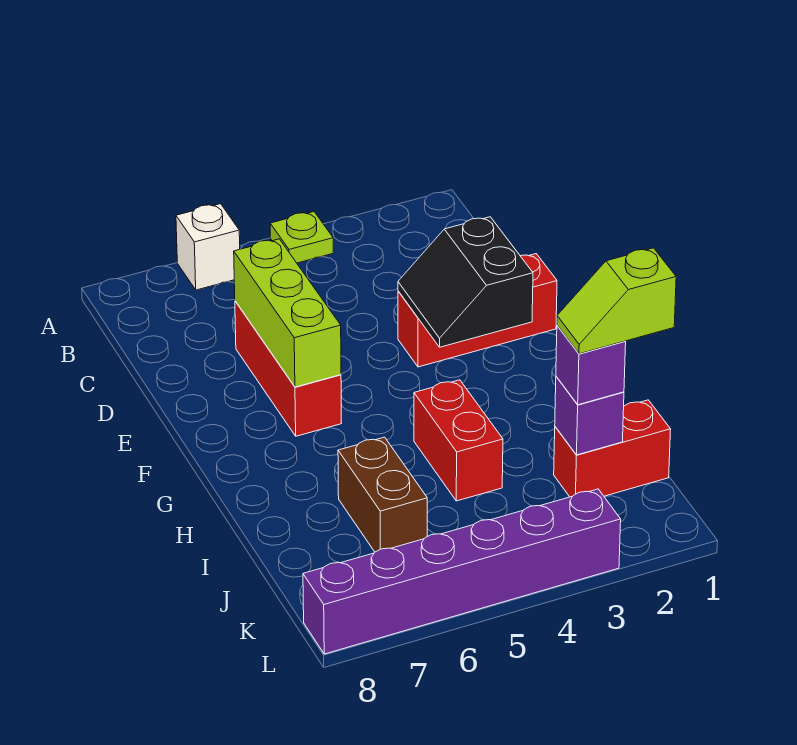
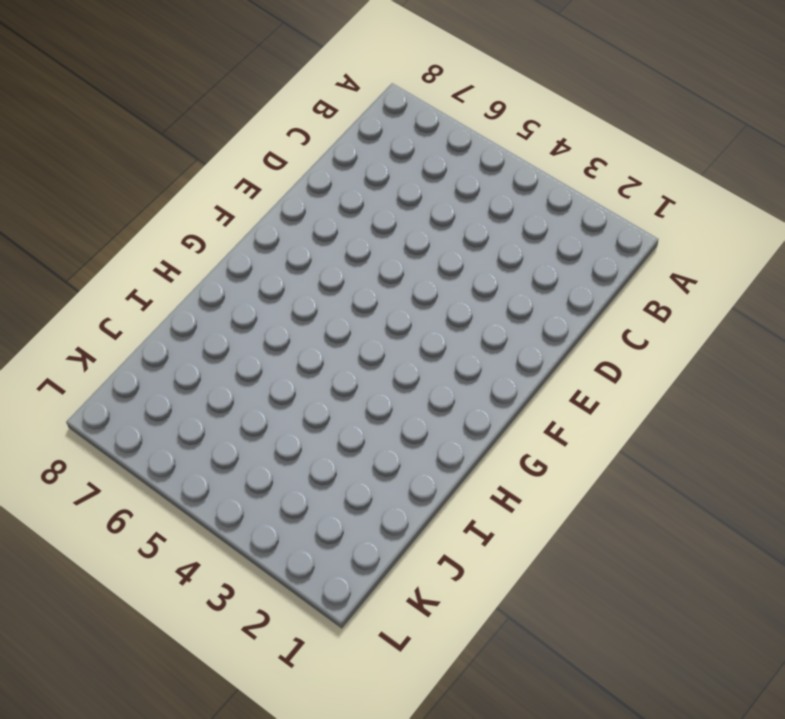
none -> lime 1x1 plate [270,212,333,263]
none -> white 1x1 brick [176,204,240,290]
none -> red 1x3 brick [235,301,341,436]

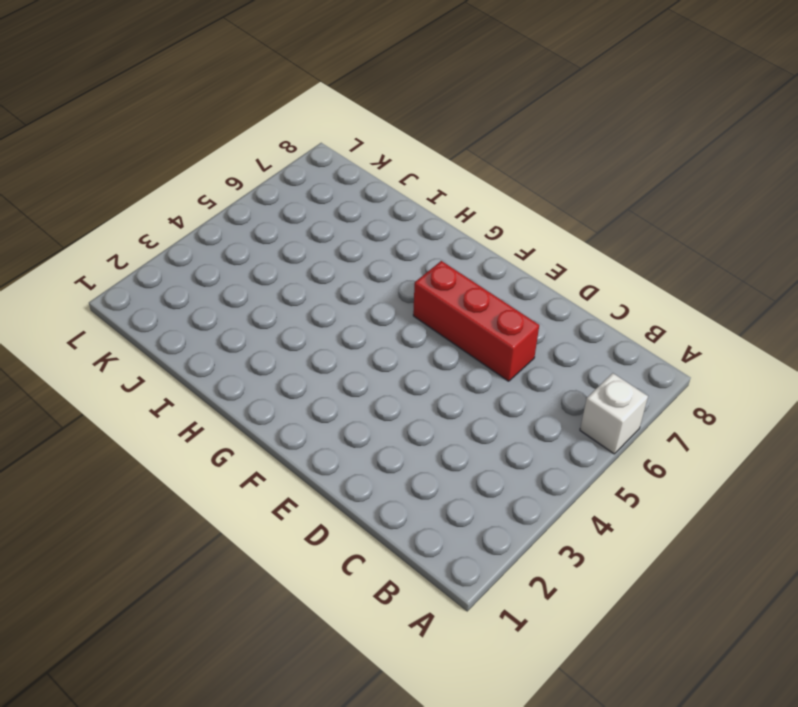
none -> lime 1x1 plate [270,212,333,263]
none -> red 1x3 brick [398,254,557,367]
none -> red 1x2 brick [414,380,503,501]

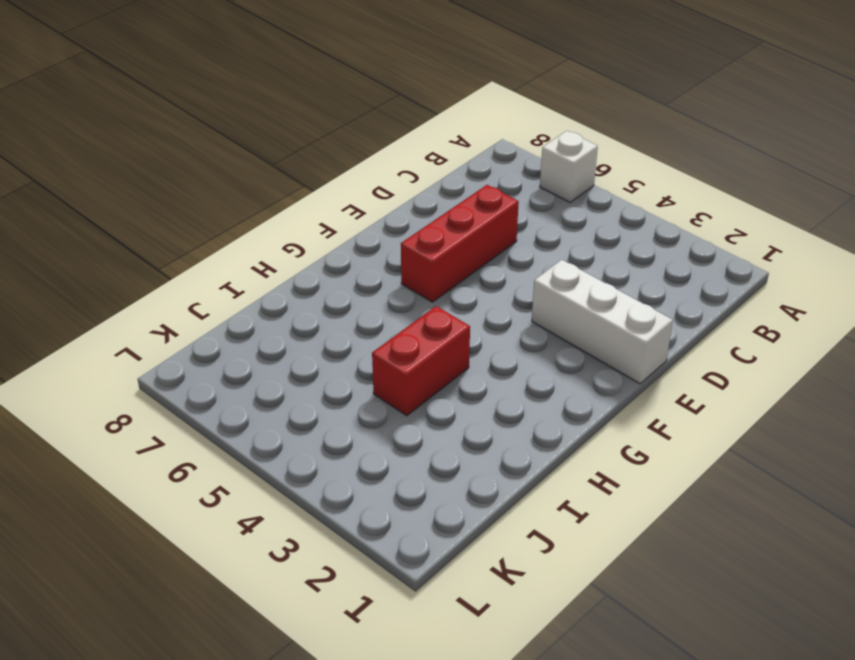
white 1x3 brick [532,260,673,384] -> red 1x3 brick [398,254,557,367]
none -> lime 1x1 plate [270,212,333,263]
none -> brown 1x2 brick [338,437,427,552]
none -> red 1x2 brick [554,400,671,497]

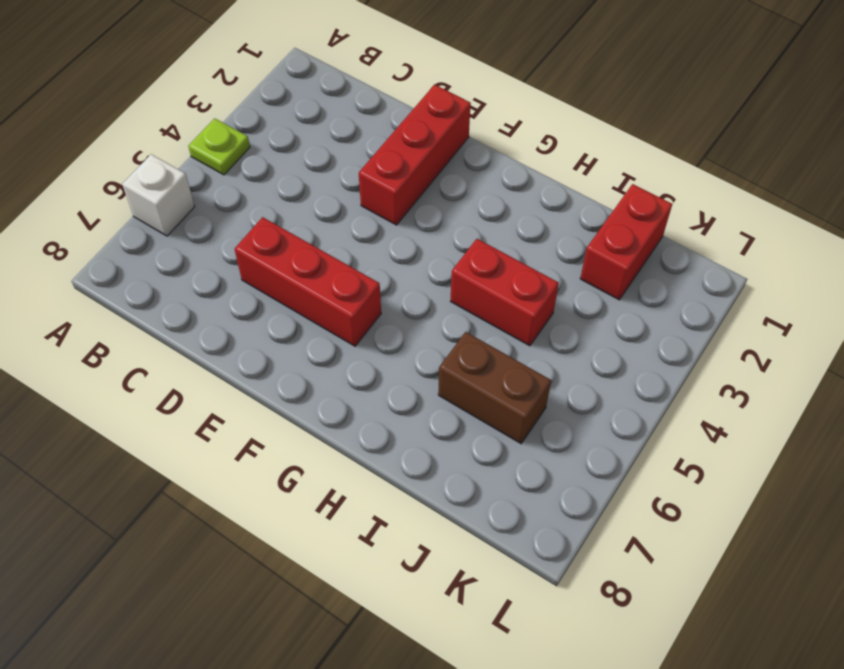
none -> purple 1x6 brick [303,489,621,654]
none -> lime 1x3 brick [234,239,341,387]
none -> black 2x2 slope [398,217,533,347]

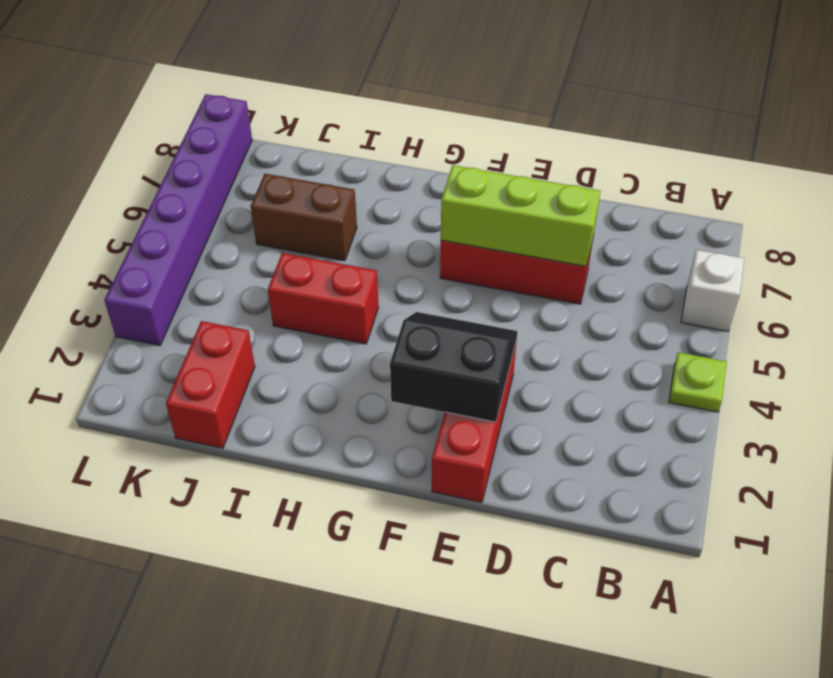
none -> purple 1x1 brick [555,377,624,455]
none -> purple 1x1 brick [556,326,626,405]
none -> lime 1x2 slope [557,248,676,354]

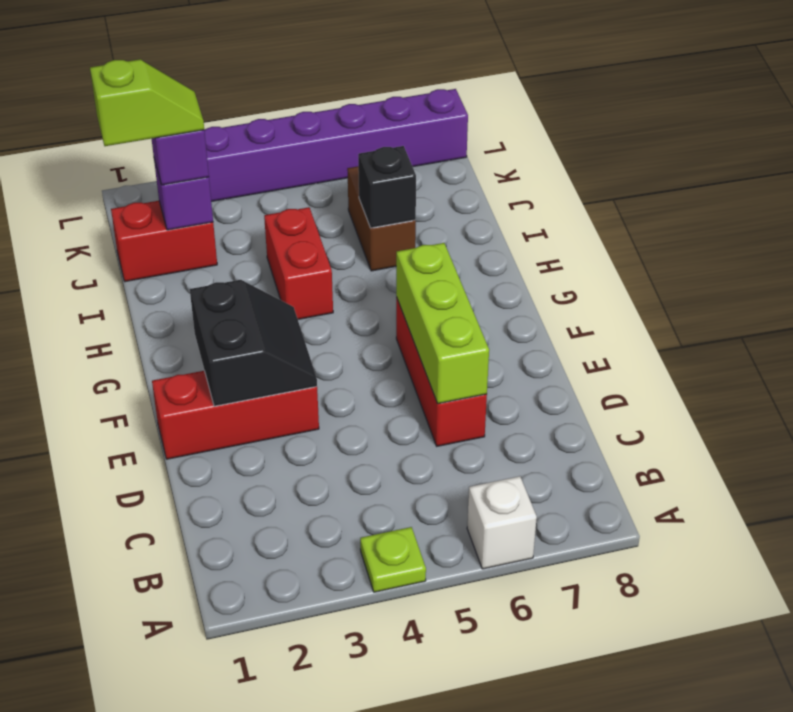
black 1x1 brick [358,146,416,228] -> none

